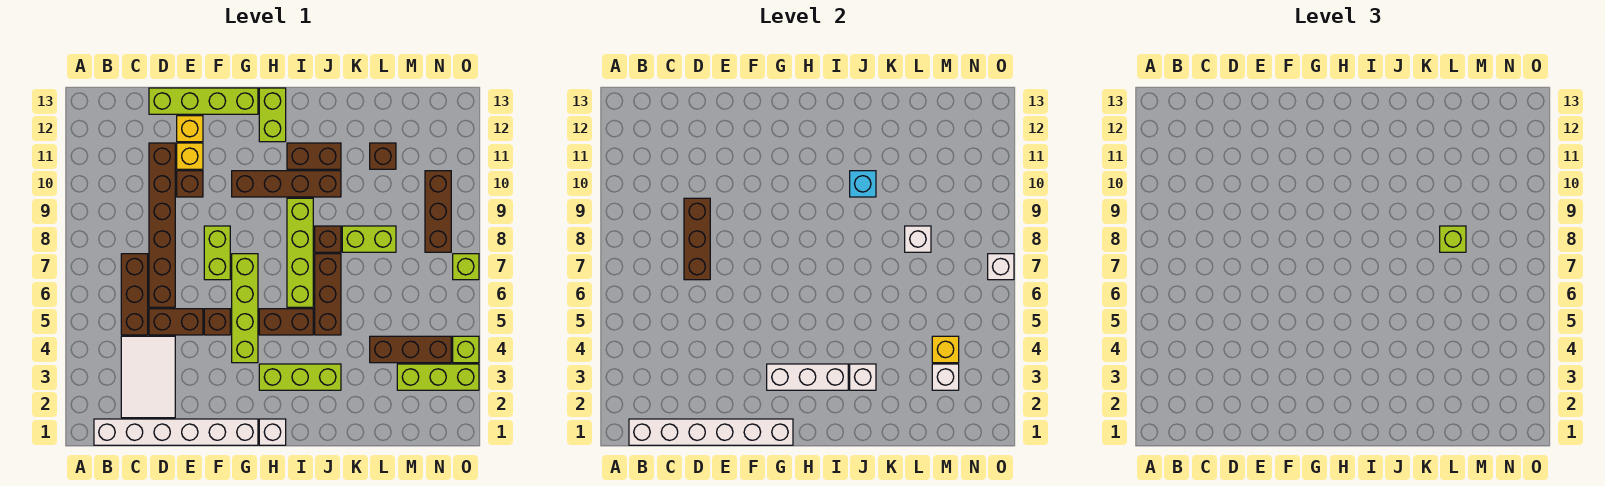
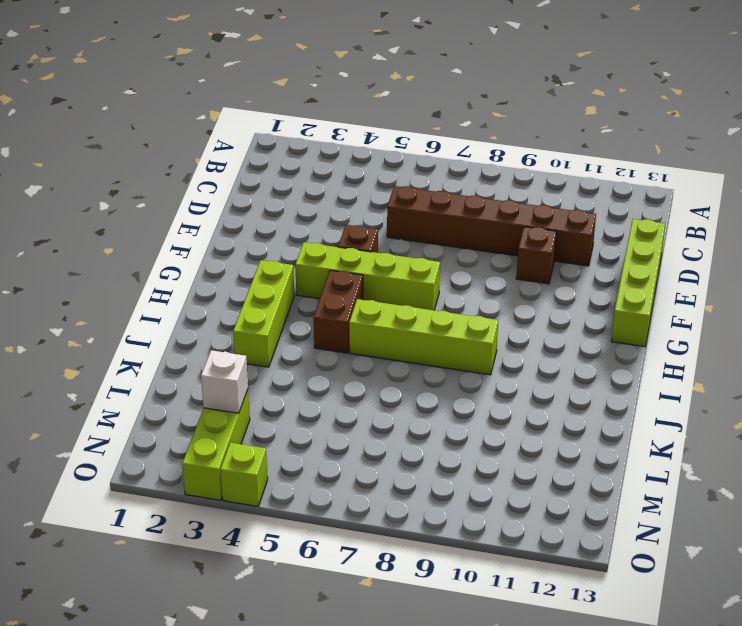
none -> white 1x6 brick [94,419,258,445]
none -> white 2x3 tile [121,336,175,418]
none -> brown 1x3 brick [121,254,148,335]
none -> brown 1x2 brick [149,309,203,335]

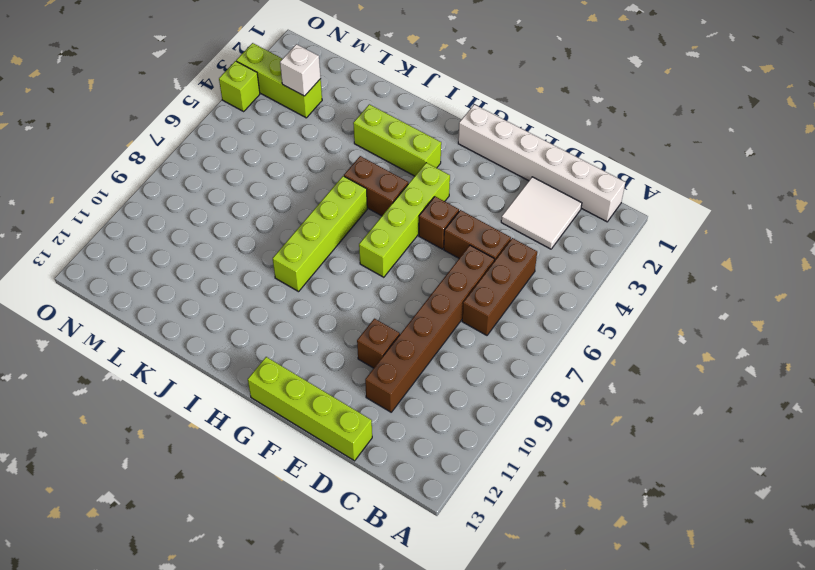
white 2x2 tile [501,177,582,249] -> white 2x3 tile [121,336,175,418]
none -> yellow 1x1 brick [177,143,203,169]
none -> yellow 1x1 brick [177,116,203,142]
none -> lime 1x2 brick [204,226,230,280]
none -> brown 1x4 brick [232,171,341,197]

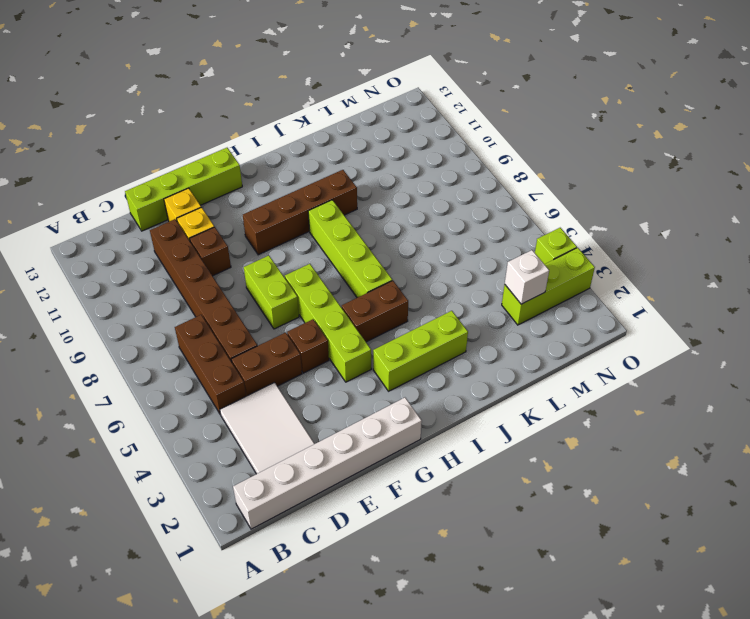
none -> white 1x1 brick [259,419,286,445]
none -> lime 1x2 brick [259,88,286,142]
none -> brown 1x2 brick [287,143,341,169]
none -> brown 1x3 brick [315,254,341,335]

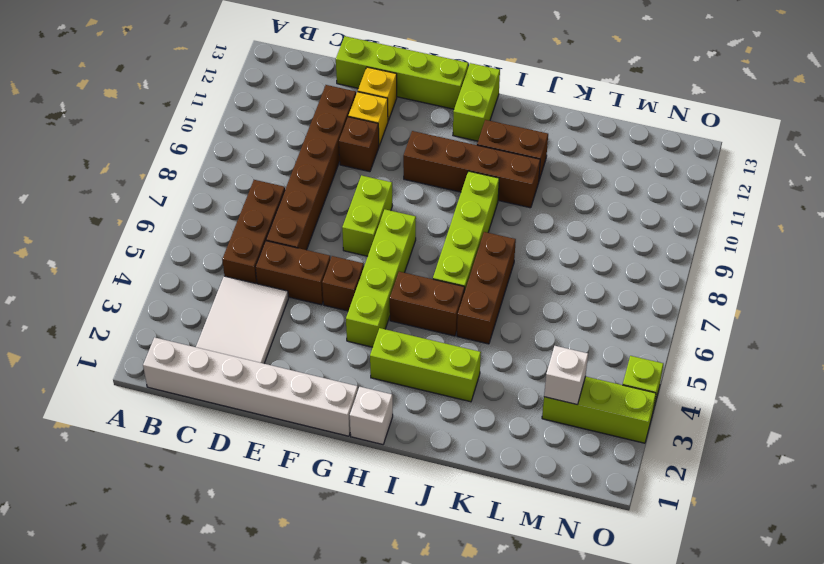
none -> brown 1x1 brick [315,226,341,252]
none -> lime 1x2 brick [342,226,396,252]
none -> brown 1x3 brick [370,336,451,363]
none -> brown 1x1 brick [370,143,396,169]

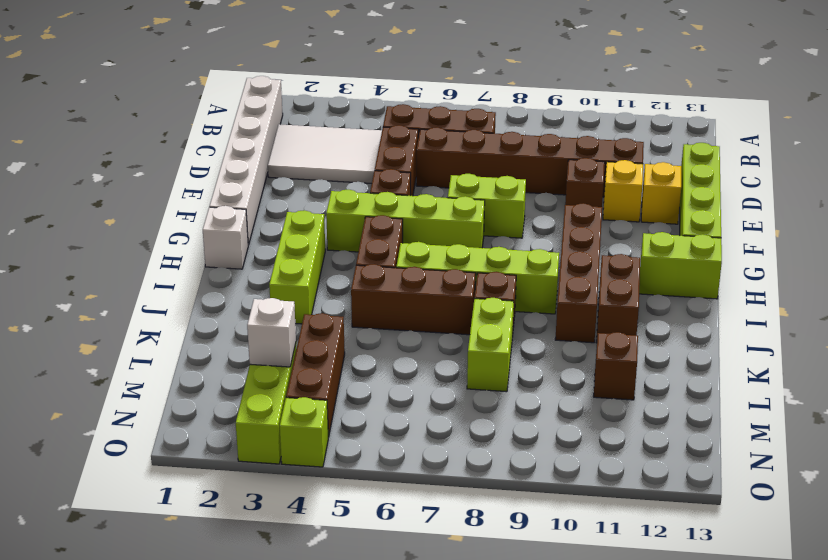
none -> brown 1x3 brick [425,171,451,252]
none -> lime 1x1 brick [453,254,479,280]
none -> white 1x6 brick [629,419,793,445]
none -> brown 1x3 brick [684,198,710,280]

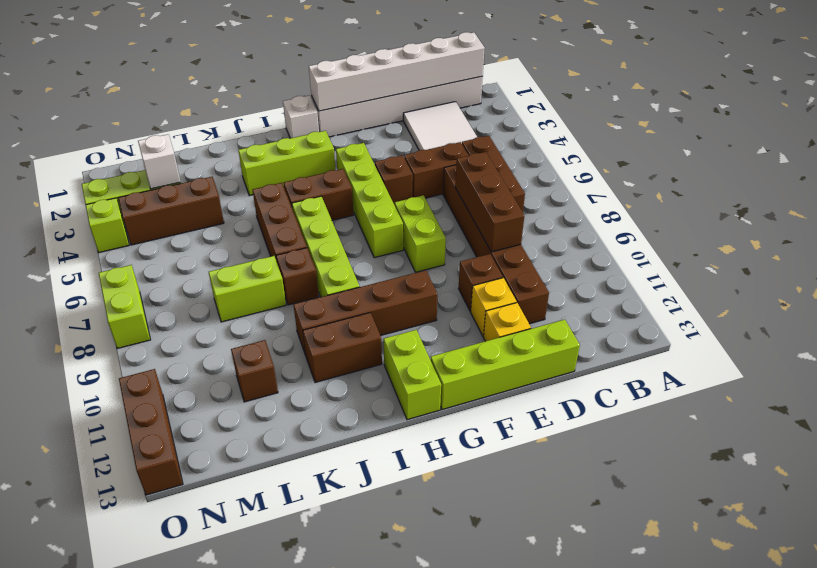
lime 1x2 brick [99,265,150,349] -> lime 1x1 brick [453,254,479,280]
brown 1x3 brick [119,369,183,495] -> brown 1x3 brick moved to [425,171,451,252]
none -> white 1x3 brick [767,364,848,390]
none -> white 1x1 brick [850,364,876,390]
none -> cyan 1x1 brick [850,171,876,197]
none -> white 1x1 brick [905,226,931,252]

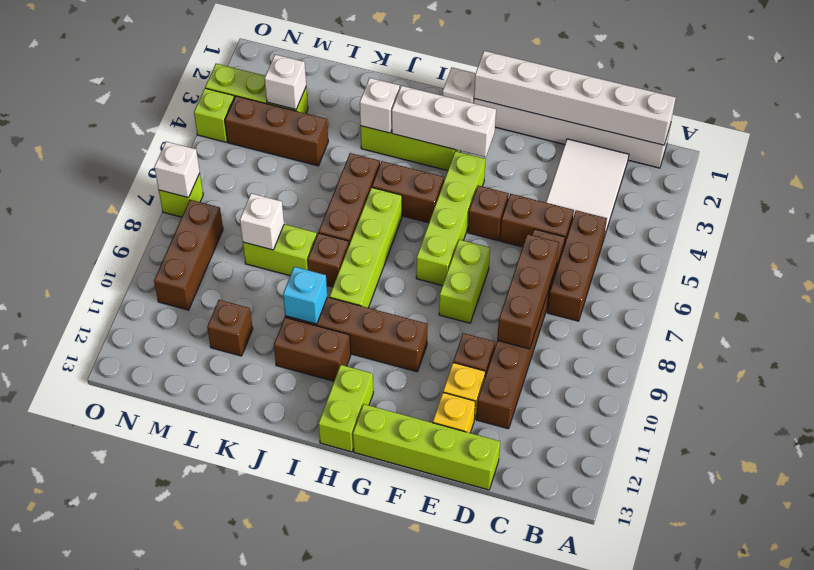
none -> yellow 1x1 brick [932,336,959,363]
none -> lime 1x1 brick [1440,226,1466,252]

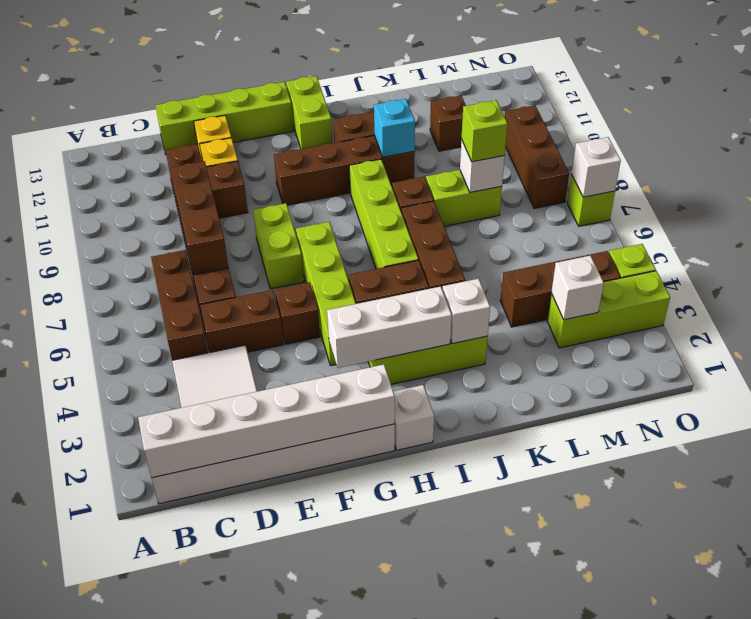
none -> yellow 1x1 brick [932,336,959,363]

